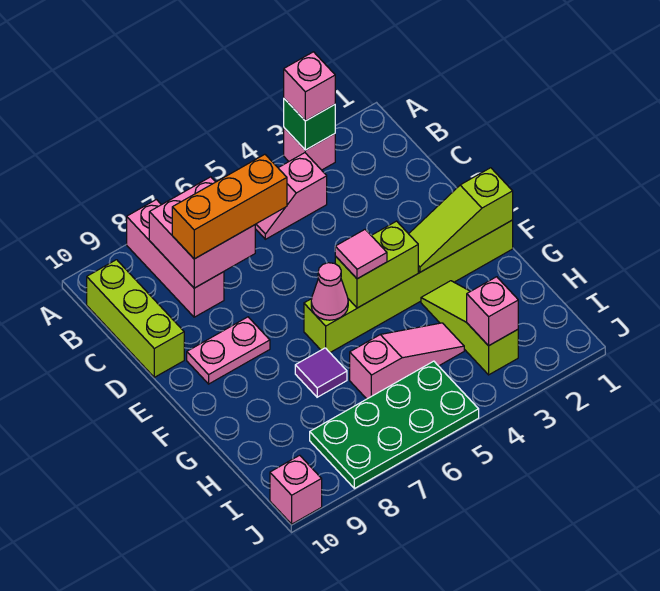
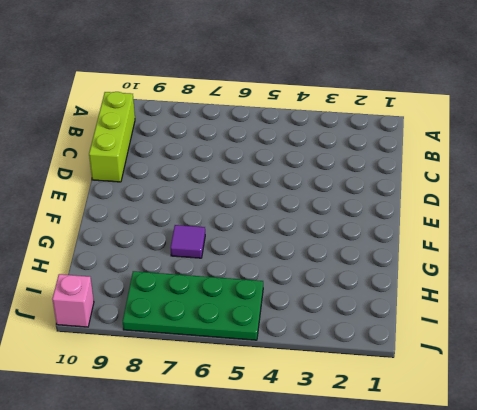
none -> pink 1x1 brick [284,128,335,170]
none -> pink 1x3 brick [127,200,224,317]
none -> pink 1x2 slope [255,153,327,239]

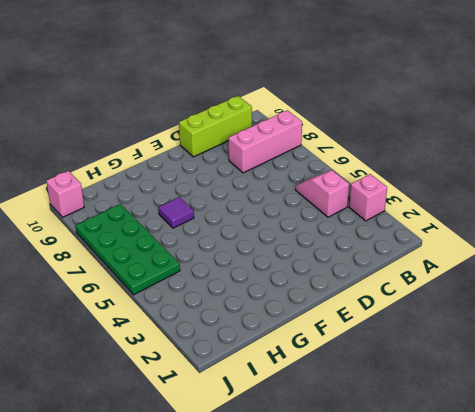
none -> pink 1x2 plate [187,317,270,384]
none -> lime 1x6 brick [304,220,513,352]
none -> lime 1x3 slope [421,281,518,375]

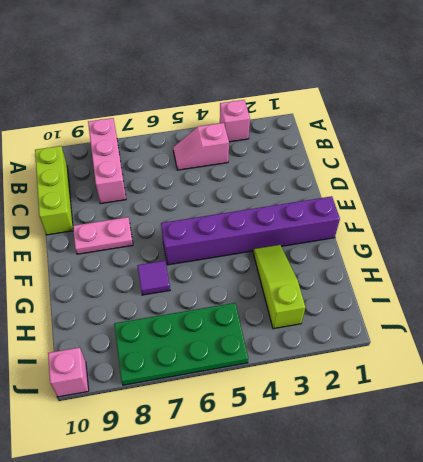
purple 1x6 brick [161,196,340,265] -> lime 1x6 brick [304,220,513,352]
none -> pink 1x3 slope [350,323,464,399]
none -> green 1x1 brick [284,99,335,150]
none -> pink 2x2 brick [149,177,255,288]

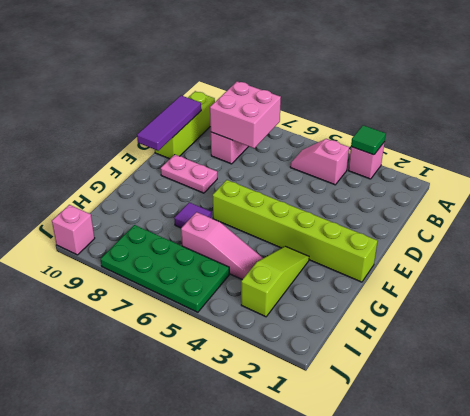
green 1x1 tile [351,125,386,155] -> green 1x1 brick [284,99,335,150]
purple 1x3 tile [137,96,201,151] -> none
none -> lime 1x3 slope [409,168,513,272]
none -> lime 1x2 brick [335,221,418,308]
none -> pink 1x1 cone [311,263,348,320]

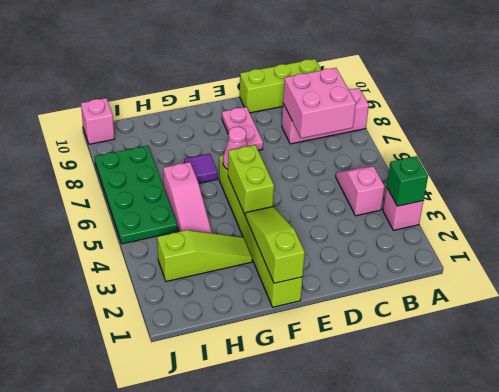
none -> pink 1x1 brick [467,277,518,346]
none -> pink 1x1 brick [284,52,335,121]
none -> orange 1x3 brick [172,154,287,259]

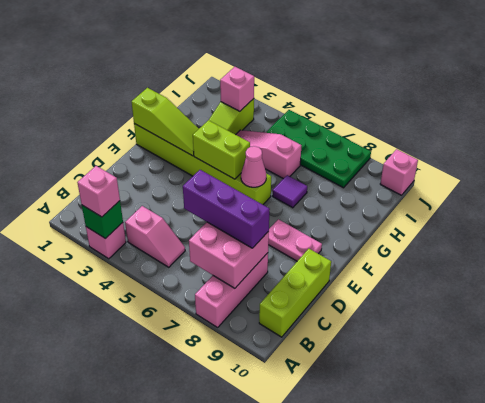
purple 1x3 brick [183,170,270,248] -> orange 1x3 brick [172,154,287,259]
none -> pink 1x1 tile [335,230,387,279]

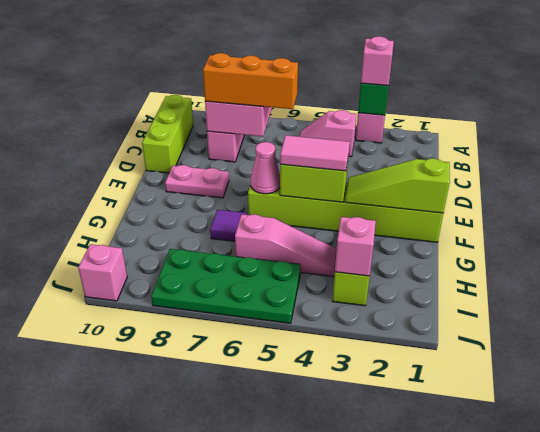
pink 1x2 tile [280,135,350,171] -> pink 1x1 tile [335,230,387,279]

